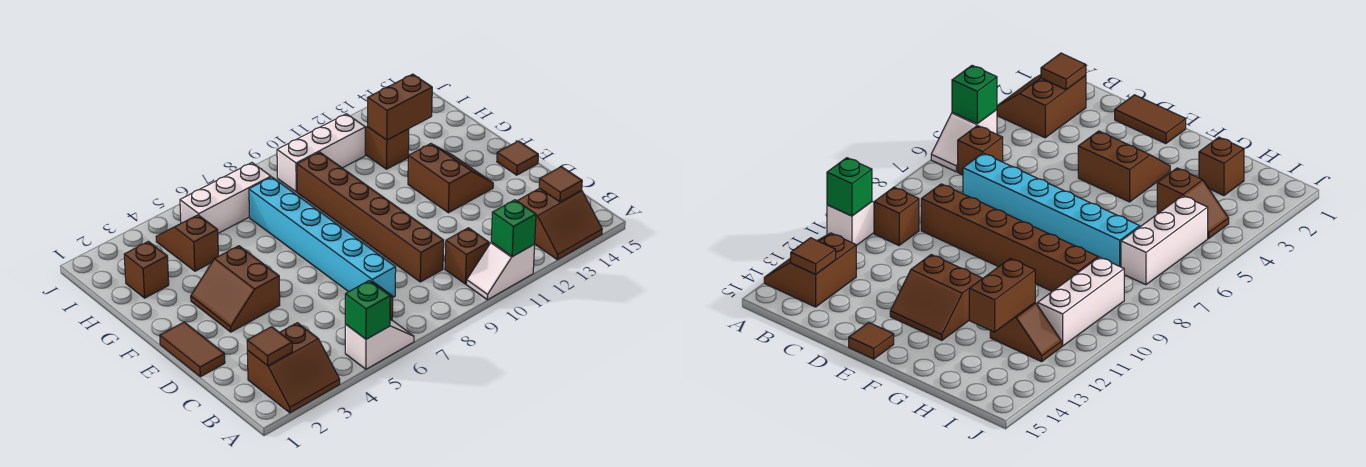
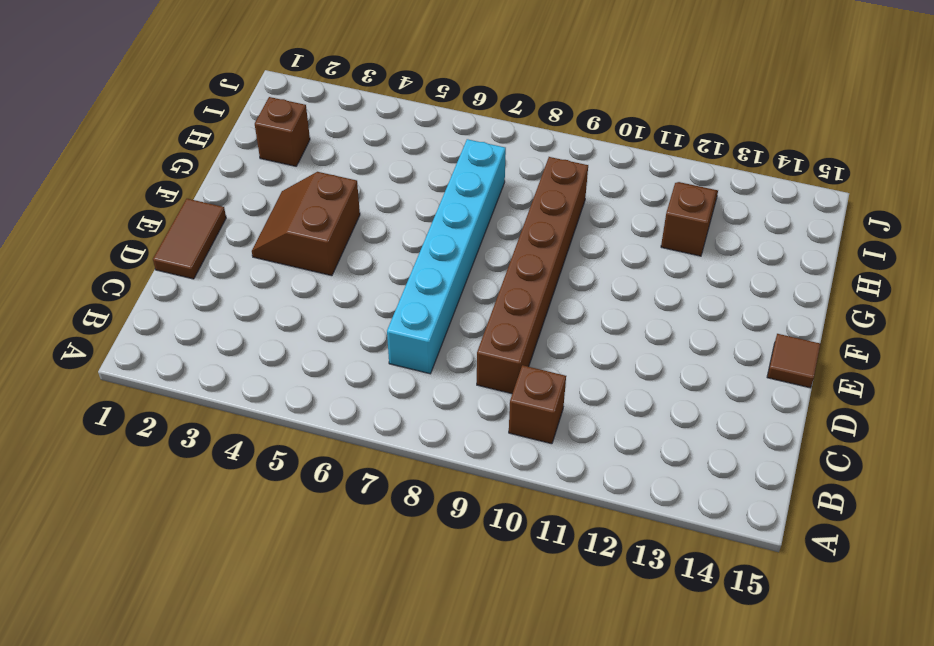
none -> brown 2x2 slope [247,323,340,413]
none -> white 1x2 slope [345,320,414,369]
none -> white 1x2 slope [467,242,535,300]

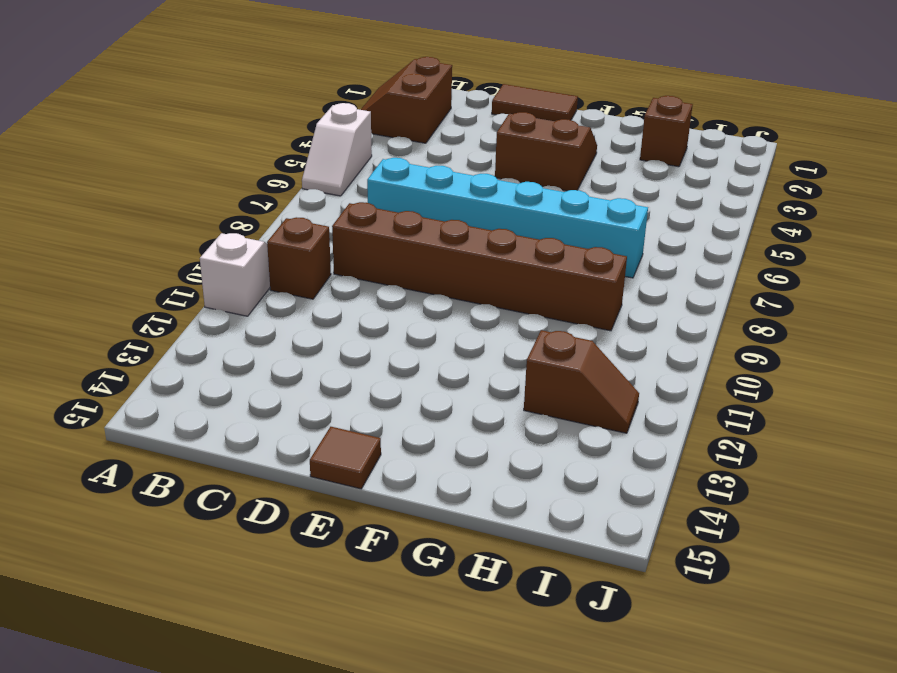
none -> brown 2x2 slope [517,188,602,260]
none -> brown 1x1 brick [958,126,1003,175]
none -> brown 2x2 slope [408,144,493,213]

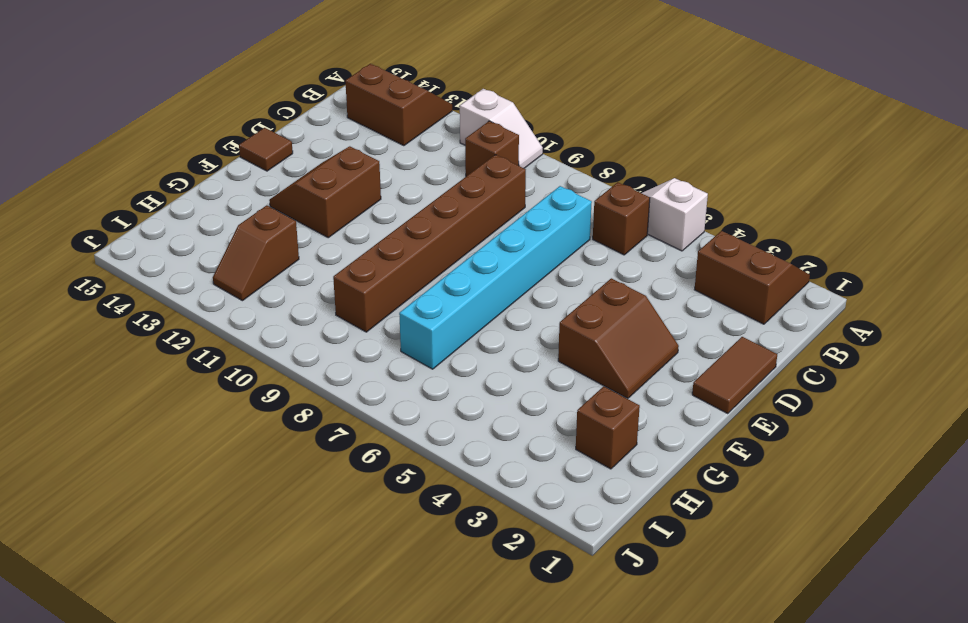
none -> brown 1x2 slope [156,215,218,271]
none -> white 1x3 brick [180,163,271,233]
none -> white 1x3 brick [277,114,365,192]

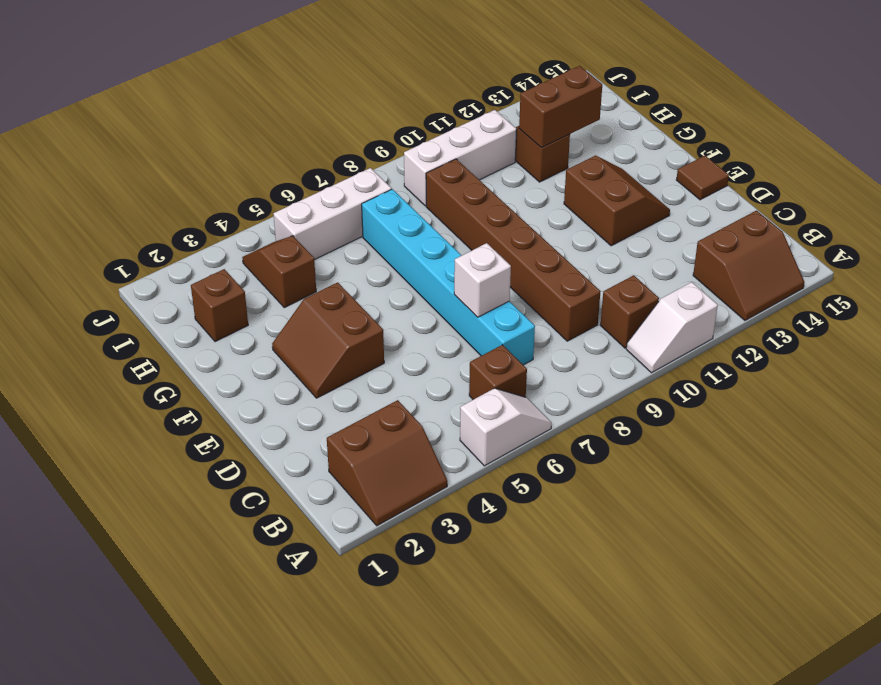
white 1x1 brick [454,243,511,317] -> none
none -> brown 1x2 tile [160,322,225,377]
none -> green 1x1 brick [345,280,390,339]
none -> green 1x1 brick [491,200,536,257]

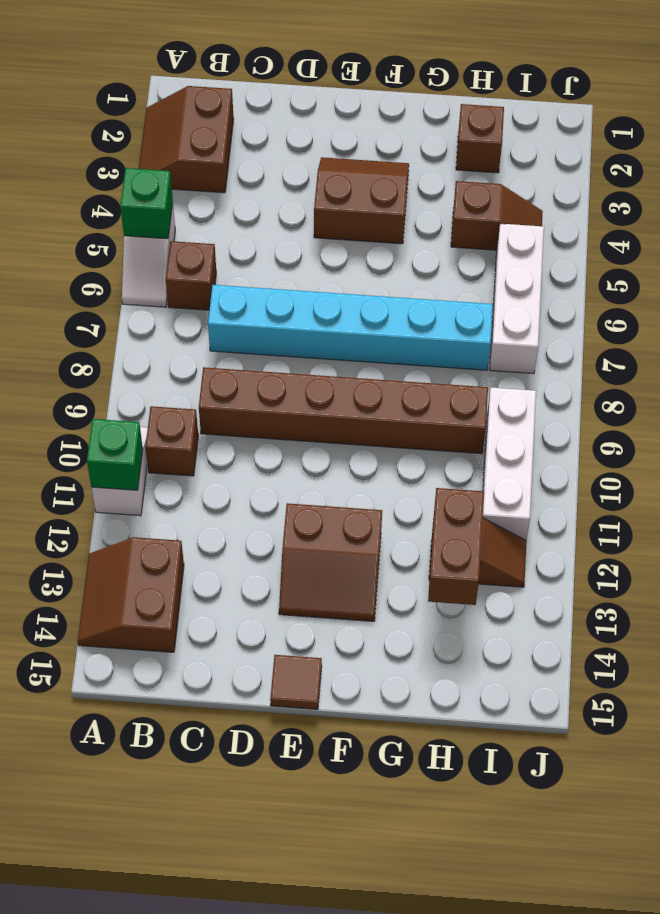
none -> brown 1x2 tile [160,322,225,377]
none -> brown 1x1 tile [247,327,292,366]
none -> brown 1x1 tile [539,167,582,202]

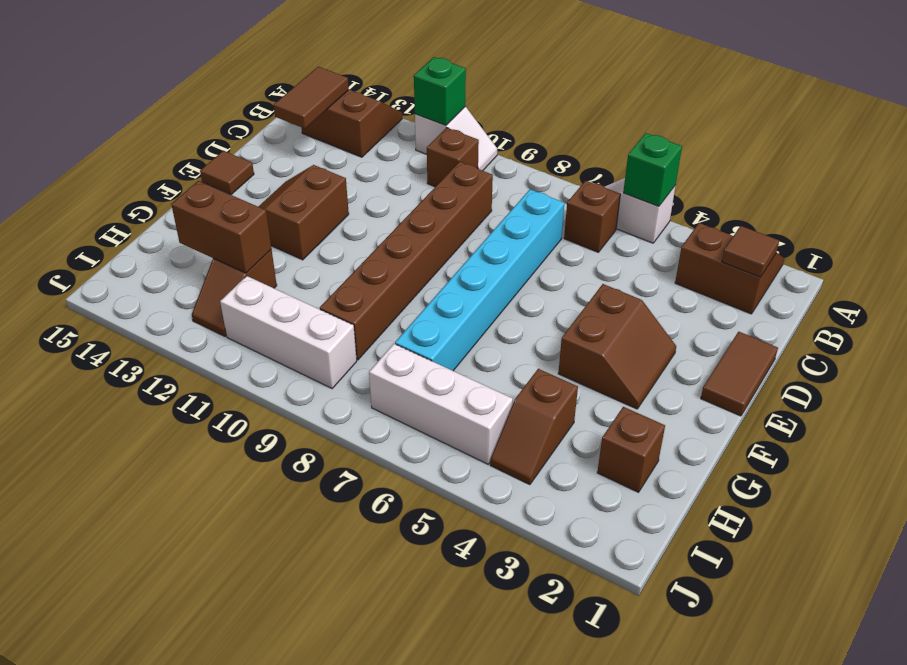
brown 1x2 tile [274,67,349,129] -> brown 1x1 tile [539,167,582,202]

